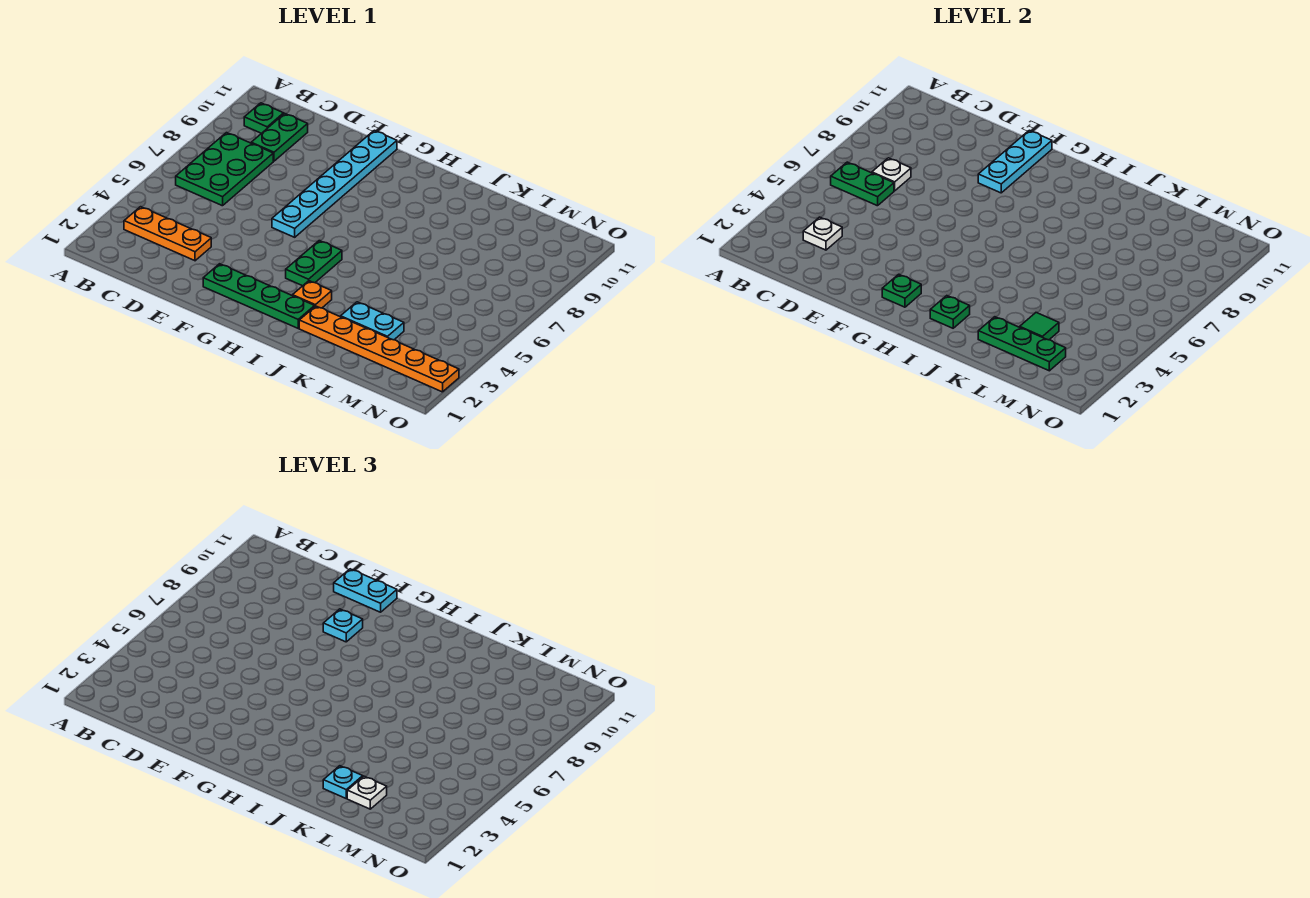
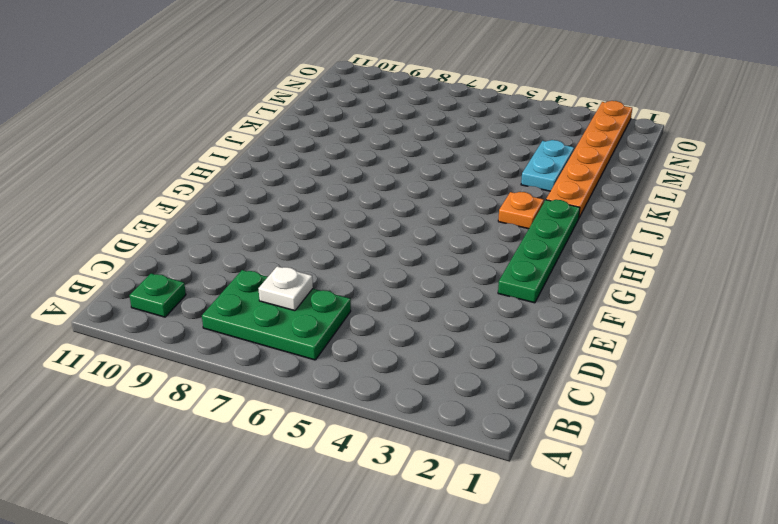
none -> orange 1x3 plate [124,207,211,261]
none -> green 1x2 plate [251,114,308,161]
none -> cyan 1x6 plate [272,130,397,237]

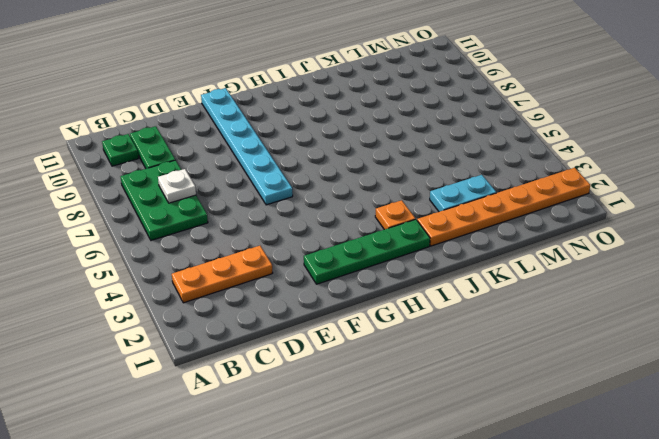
none -> green 1x2 plate [286,241,342,286]
none -> green 1x2 plate [831,162,894,206]
none -> white 1x1 plate [803,217,842,250]

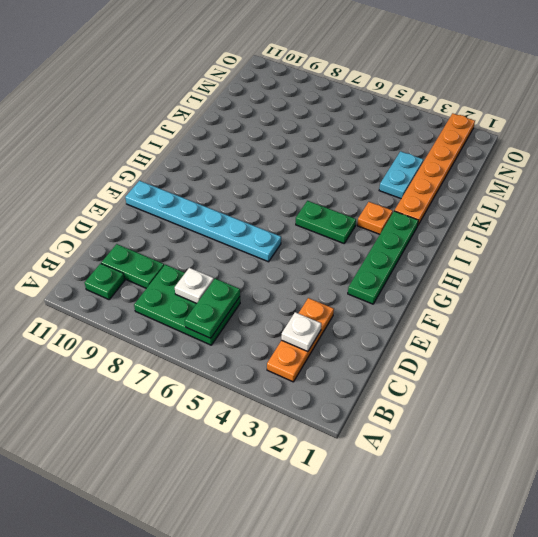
none -> cyan 1x3 plate [978,130,1052,193]
none -> green 1x1 plate [882,274,921,307]
none -> green 1x1 plate [930,296,970,328]

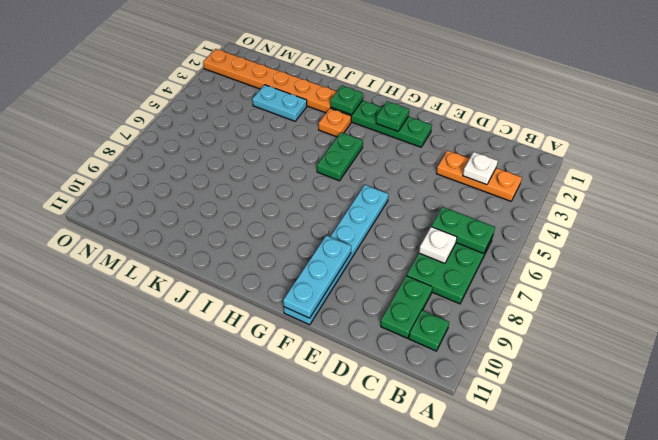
none -> green 1x3 plate [978,317,1066,371]
none -> green 1x1 tile [1020,313,1059,340]
none -> cyan 1x2 plate [334,569,397,612]

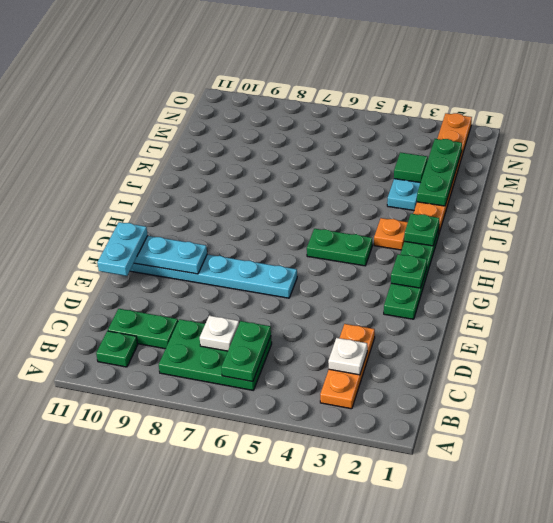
none -> cyan 1x1 plate [323,609,363,642]
none -> cyan 1x1 plate [323,766,363,798]
none -> white 1x1 plate [347,776,387,809]

